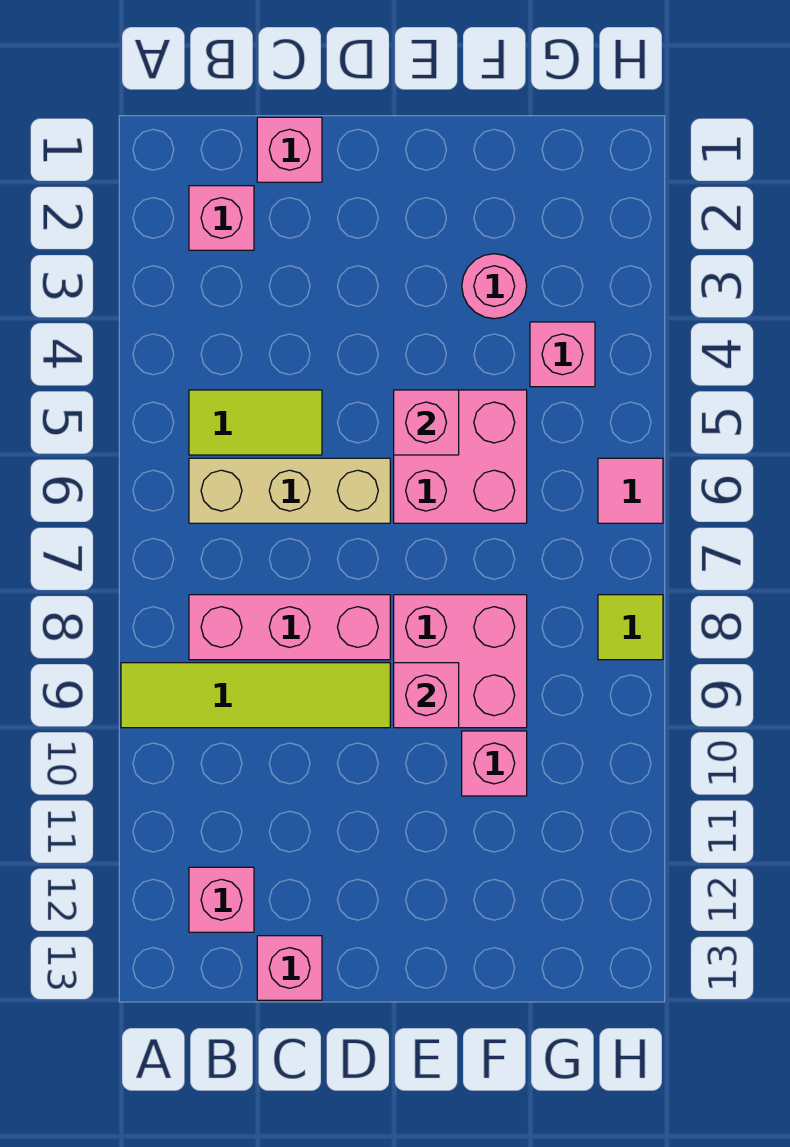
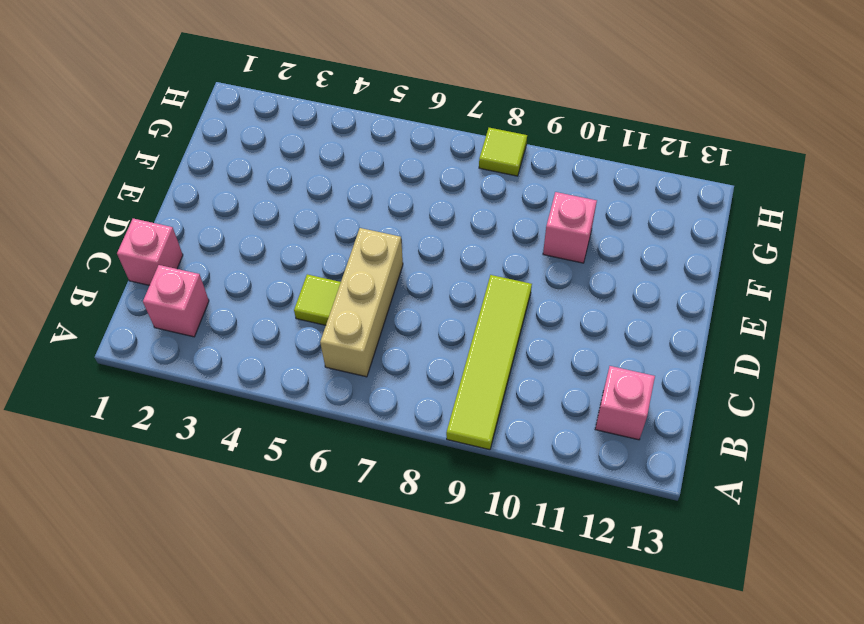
lime 1x1 tile [294,274,341,325] -> lime 1x2 tile [189,390,322,455]
none -> pink 1x3 brick [189,595,390,660]
none -> pink 1x1 brick [257,936,322,1000]
none -> pink 2x2 brick [394,390,527,523]

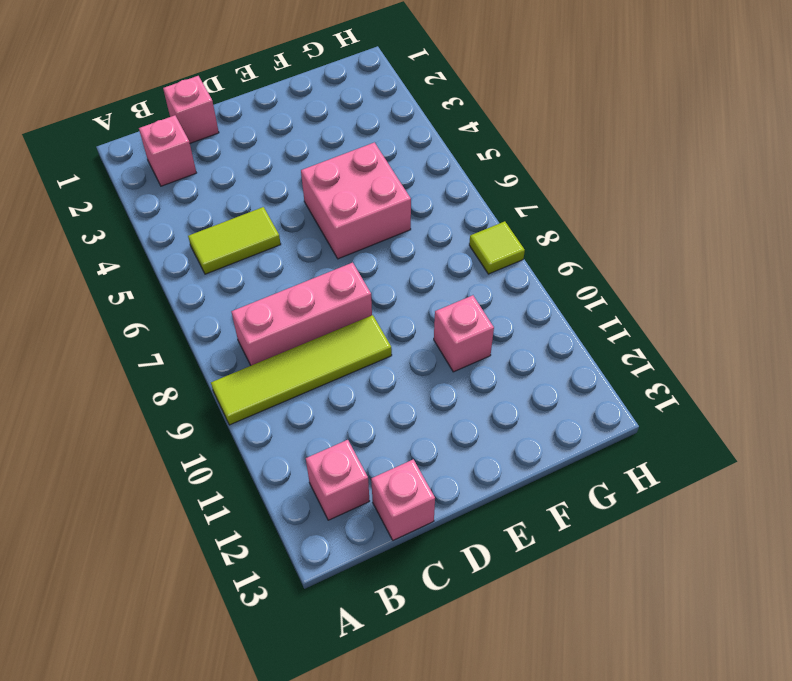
none -> tan 1x3 brick [189,458,390,523]
none -> pink 2x2 brick [394,595,527,728]
none -> pink 1x1 round brick [462,254,527,319]

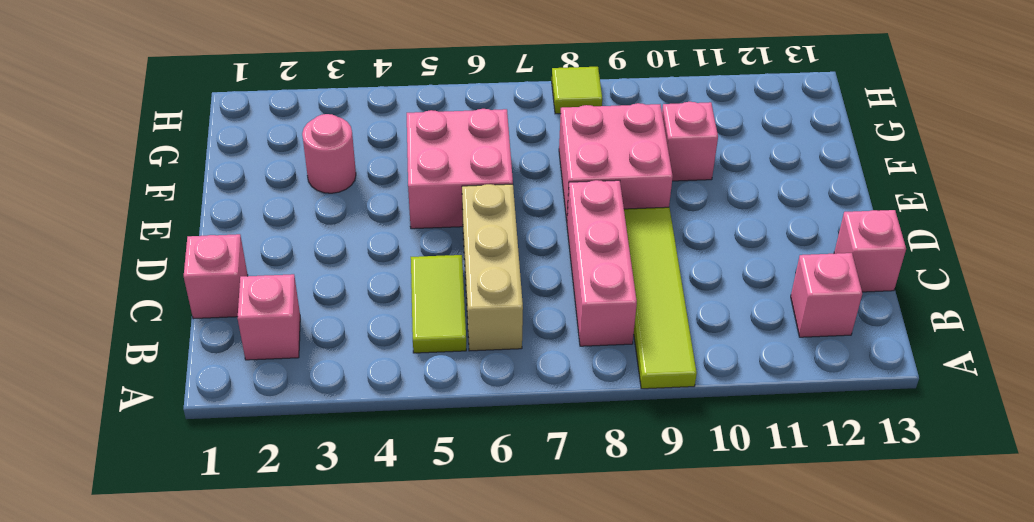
none -> pink 1x1 brick [530,322,595,387]
none -> pink 1x1 tile [598,458,663,523]
none -> pink 1x1 brick [394,390,459,455]

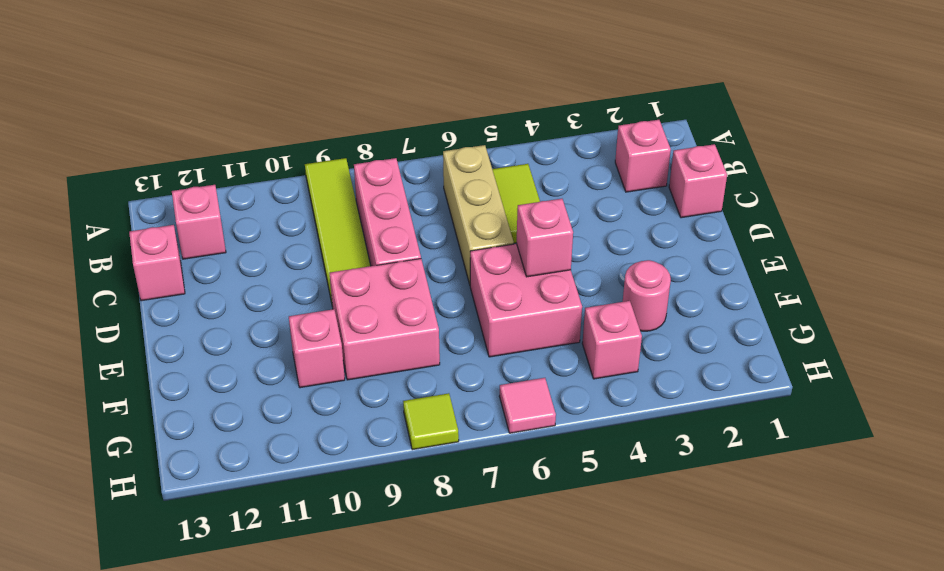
none -> pink 1x1 brick [394,663,459,728]

